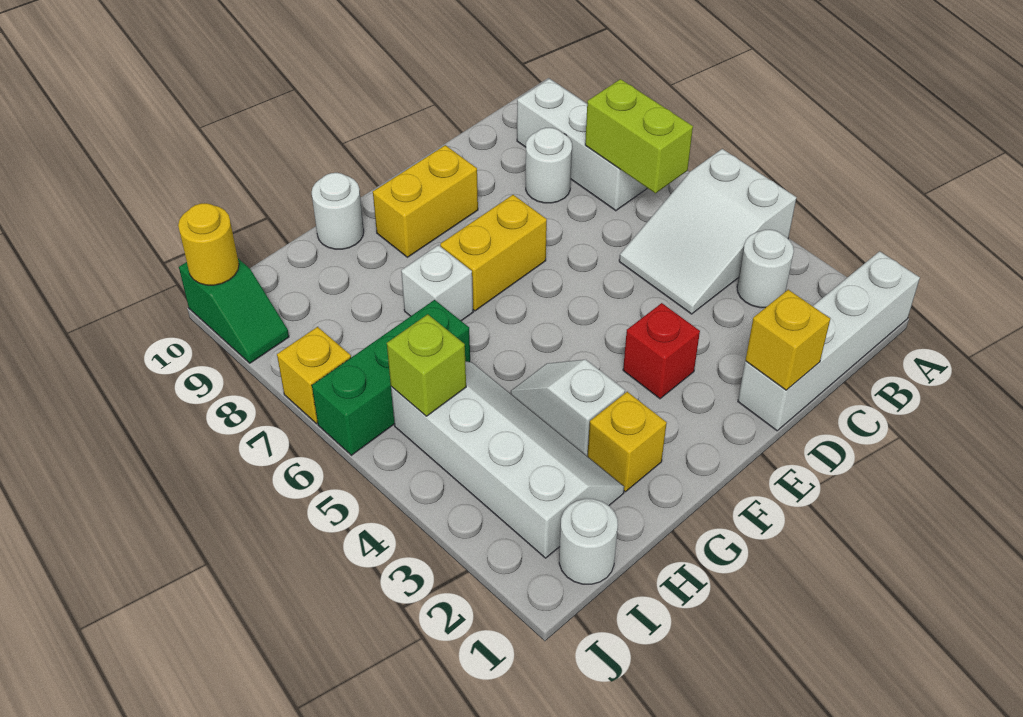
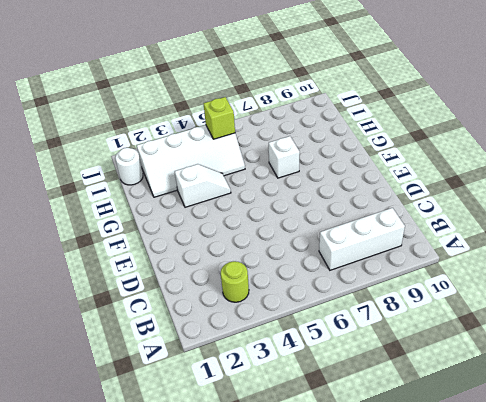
lime 1x1 round brick [221,261,249,302] -> white 1x1 round brick [737,230,794,308]
none -> white 1x4 brick [738,251,920,431]
none -> white 2x3 slope [619,149,796,314]
none -> white 1x1 round brick [526,128,572,203]

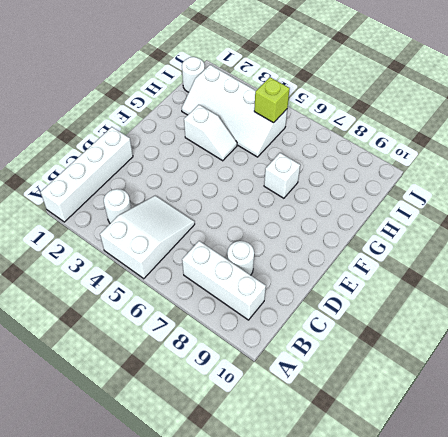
none -> red 1x1 brick [623,303,700,399]
none -> yellow 1x2 brick [440,195,547,311]
none -> yellow 1x2 brick [373,145,478,257]

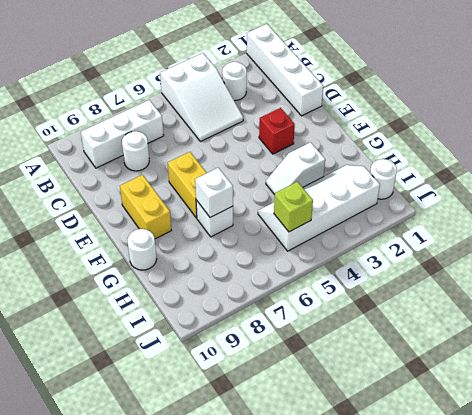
white 1x1 brick [195,168,233,218] -> none
none -> yellow 1x1 brick [587,392,667,492]
none -> green 1x3 brick [312,300,470,455]
none -> yellow 1x1 brick [277,327,351,424]

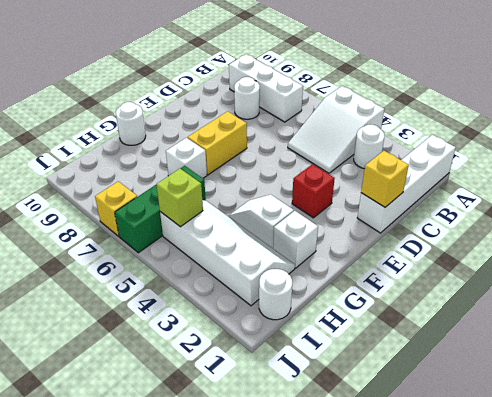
white 1x1 brick [273,211,318,268] -> yellow 1x1 brick [587,392,667,492]
none -> yellow 1x2 brick [373,145,478,257]
none -> green 1x2 slope [179,259,289,363]
none -> lime 1x2 brick [585,79,693,193]

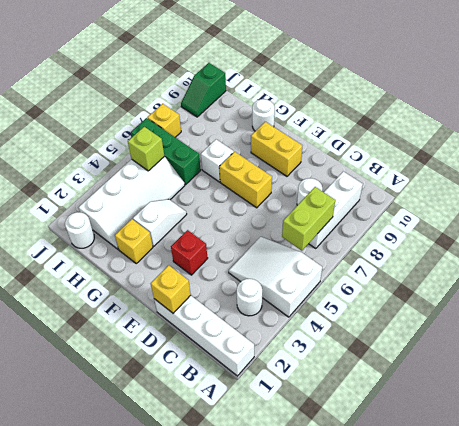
none -> yellow 1x1 round brick [178,203,239,285]

